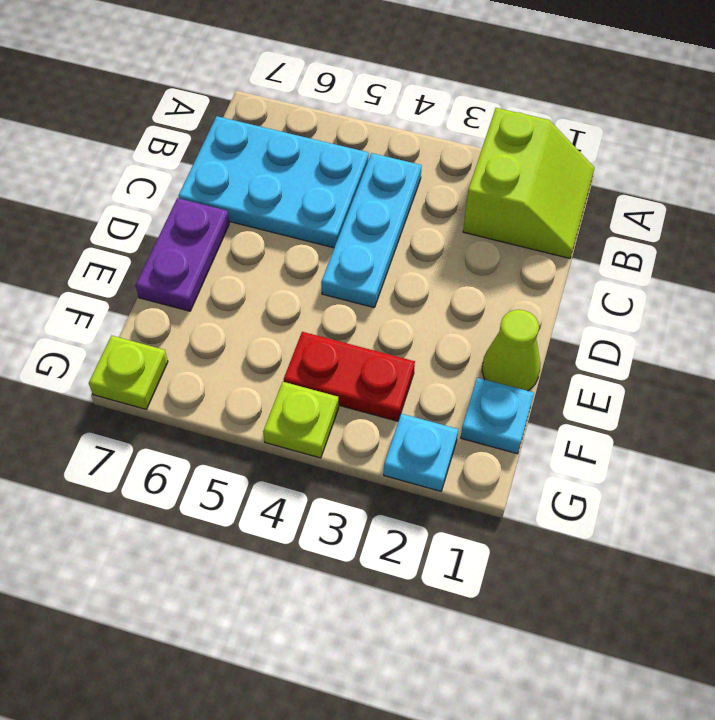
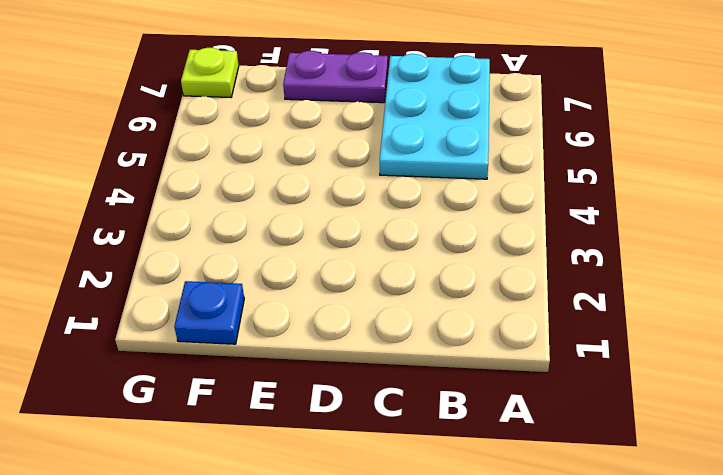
blue 1x1 plate [174,281,244,344] -> cyan 1x1 plate [461,378,534,454]
none -> lime 2x2 slope [463,108,594,258]
none -> cyan 1x3 plate [321,153,422,308]

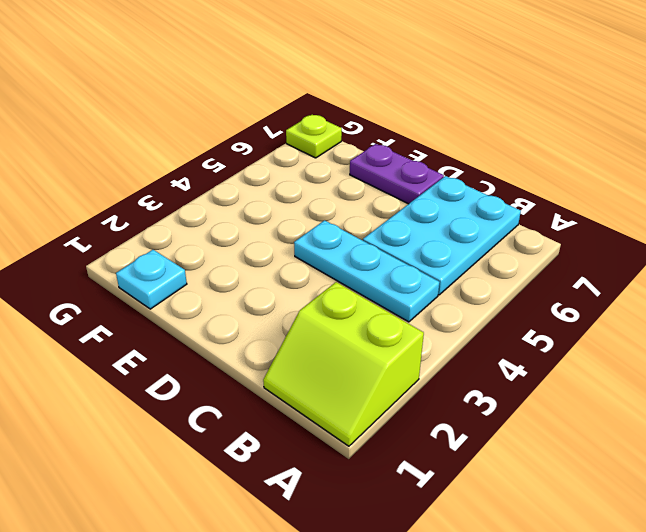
none -> lime 1x1 cone [482,310,540,391]
none -> red 1x2 plate [284,332,415,421]

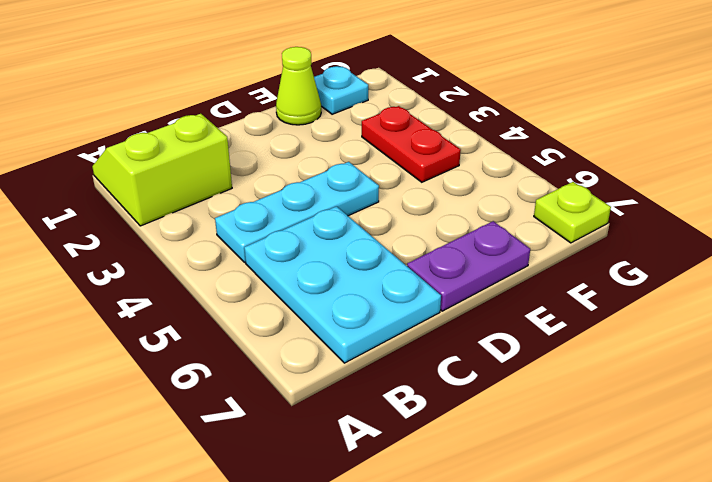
none -> cyan 1x1 plate [384,414,458,491]
none -> lime 1x1 plate [263,382,339,458]

